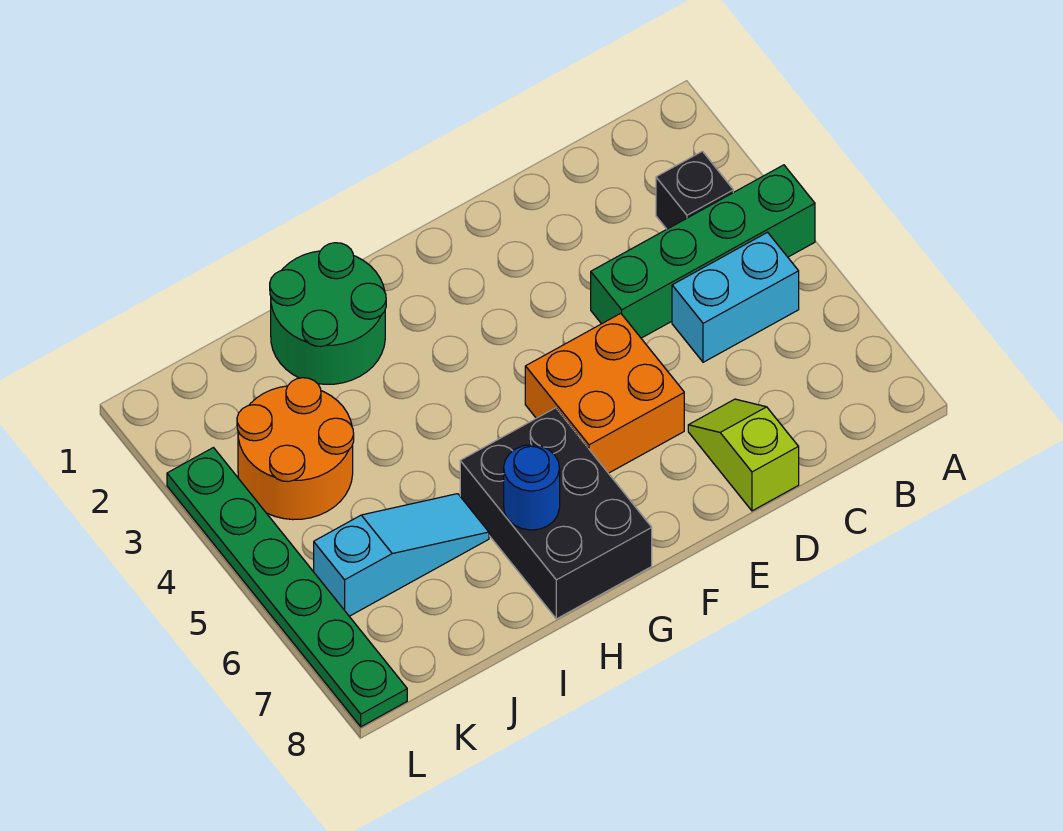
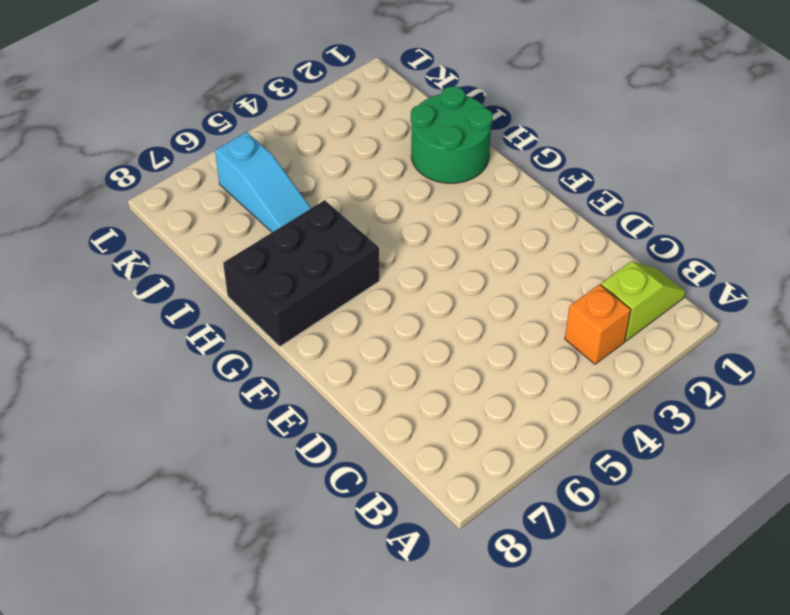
lime 1x2 slope [601,261,686,341] -> lime 1x2 slope moved to [688,399,799,511]
orange 1x1 brick [565,284,631,364] -> black 1x1 brick [656,151,733,229]
none -> green 1x4 brick [591,165,815,338]
none -> cyan 1x2 brick [672,232,799,362]

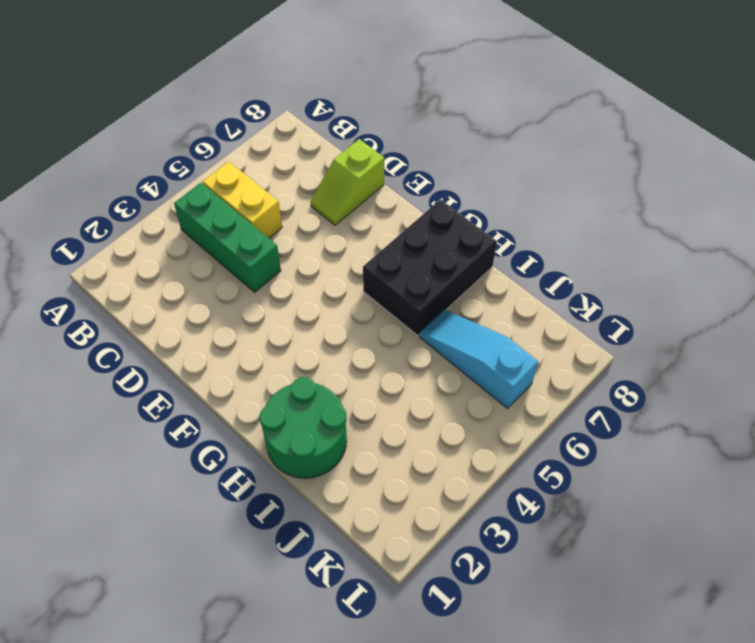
green 1x3 brick [174,183,281,292] -> green 1x4 brick [591,165,815,338]
yellow 1x2 brick [203,162,282,238] -> cyan 1x2 brick [672,232,799,362]
none -> black 1x1 brick [656,151,733,229]
none -> orange 2x2 brick [525,313,684,473]

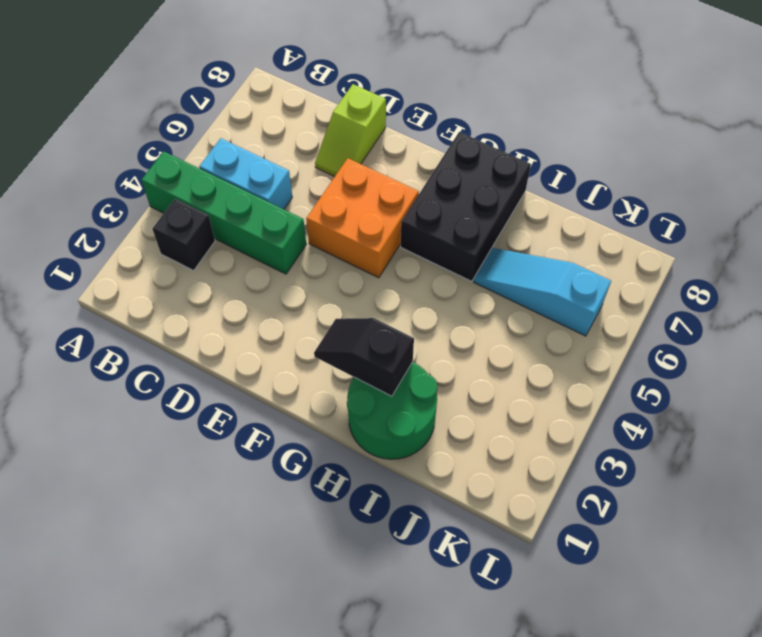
black 1x2 slope [314,318,414,396] -> none
none -> orange 2x2 round brick [237,378,354,520]
none -> green 1x6 plate [167,448,407,727]

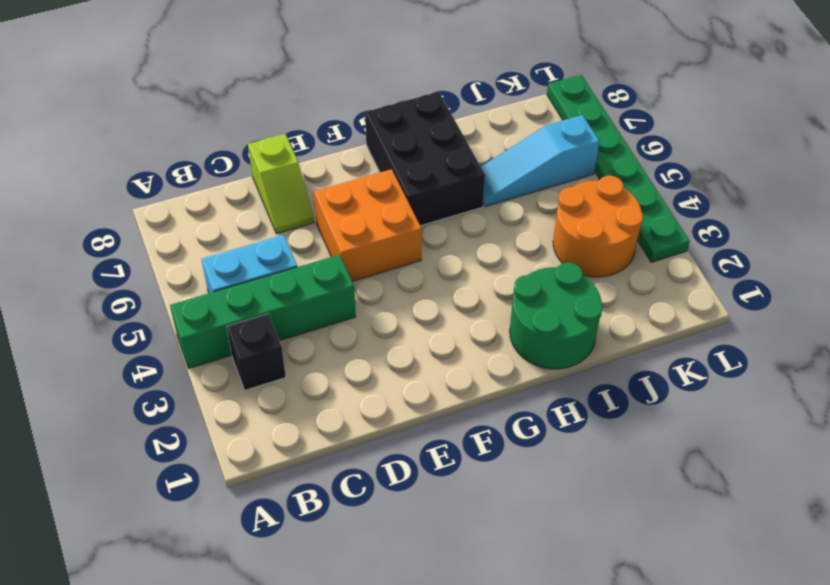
none -> blue 1x1 round brick [504,445,560,530]

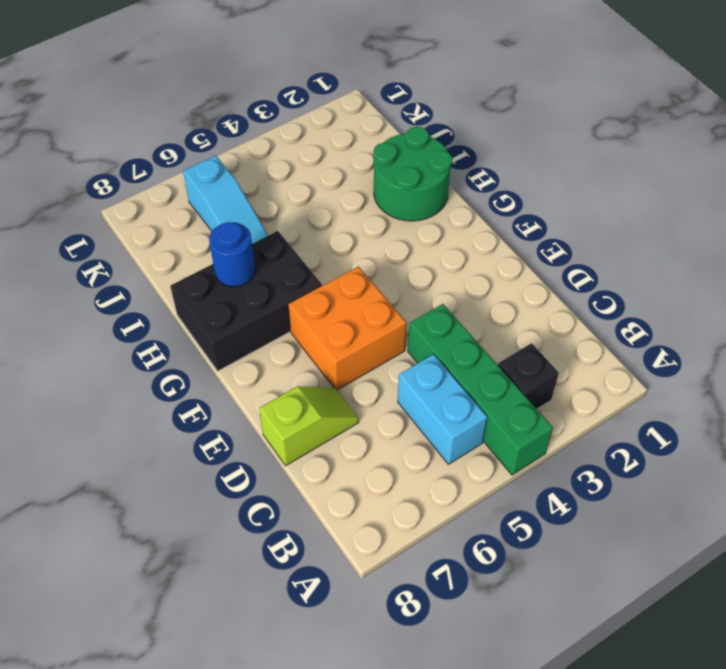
none -> orange 2x2 round brick [237,378,354,520]
none -> green 1x6 plate [167,448,407,727]

